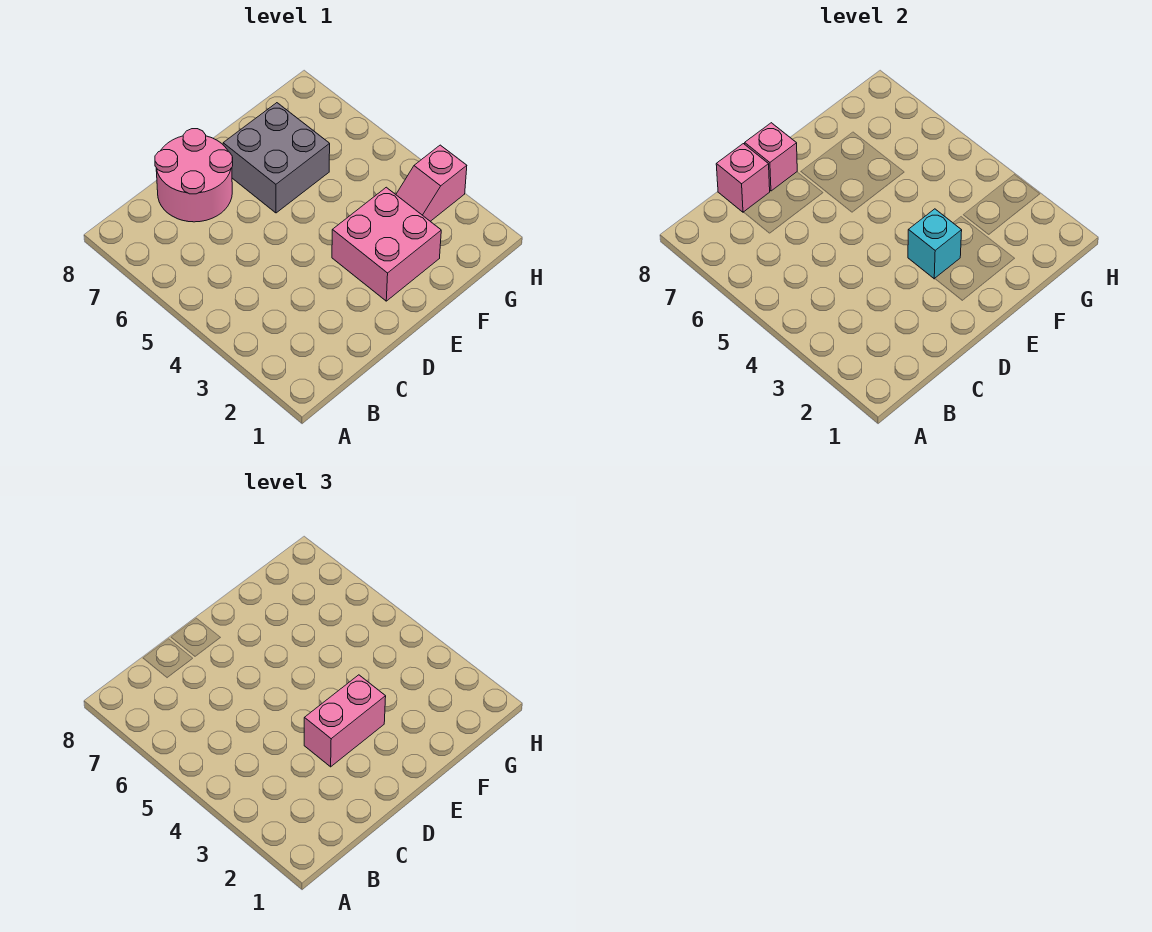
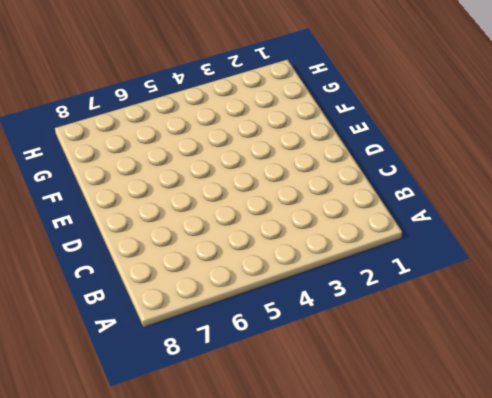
none -> pink 2x2 round brick [155,129,233,222]
none -> pink 2x2 brick [332,187,441,301]

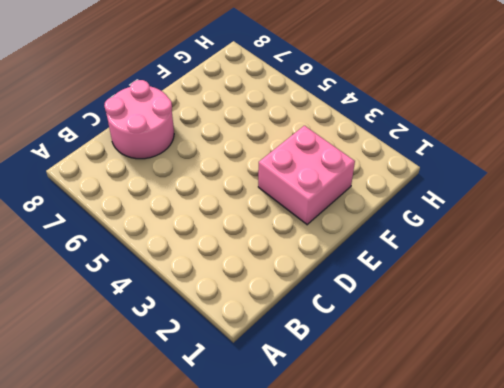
none -> grey 2x2 brick [223,103,330,213]
none -> pink 1x2 slope [396,145,467,221]

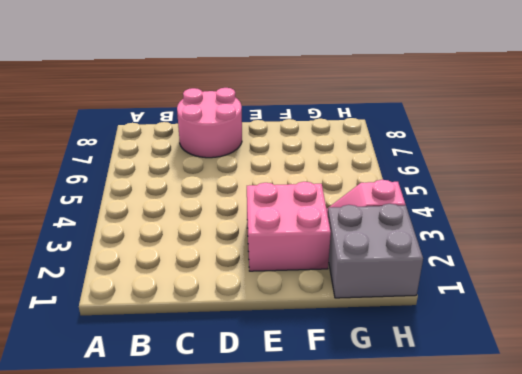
grey 2x2 brick [328,204,423,298] -> grey 2x2 brick moved to [223,103,330,213]
none -> pink 1x1 brick [716,144,770,212]
none -> pink 1x1 brick [745,123,797,191]

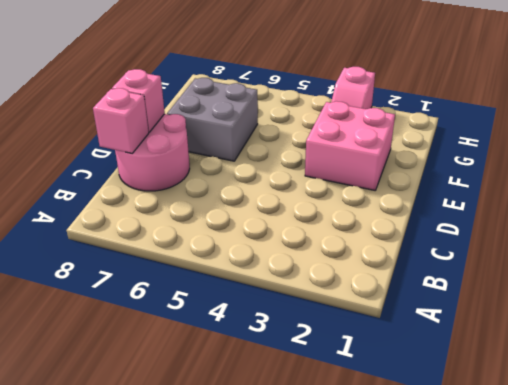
none -> cyan 1x1 brick [908,209,962,279]
none -> pink 1x2 brick [304,675,386,767]

